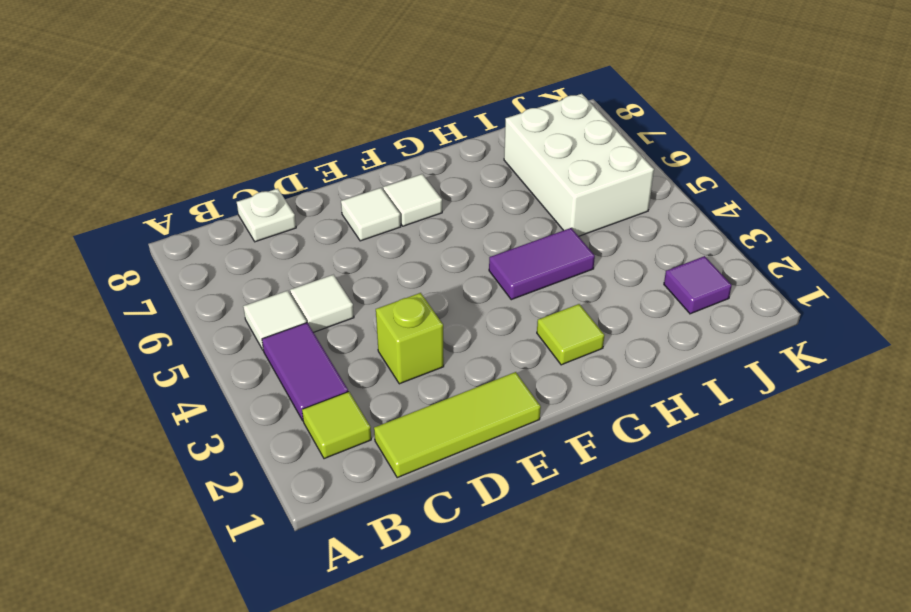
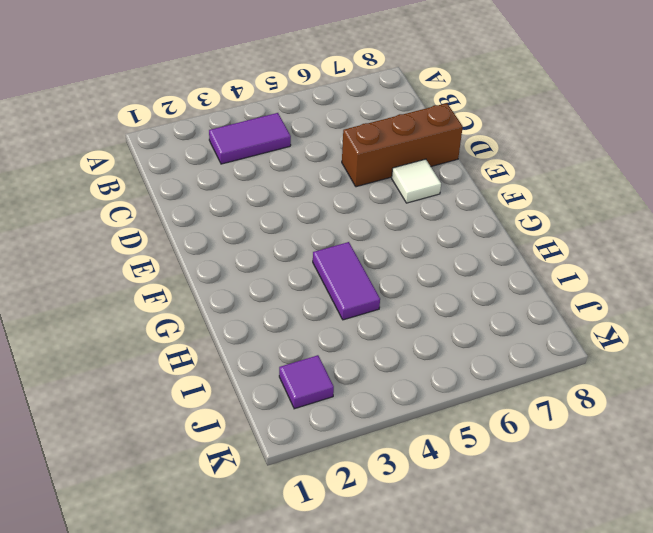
brown 1x3 brick [342,103,463,187] -> none
none -> lime 1x1 tile [302,392,371,459]
none -> white 1x1 tile [243,291,307,351]
none -> lime 1x3 tile [374,372,541,478]

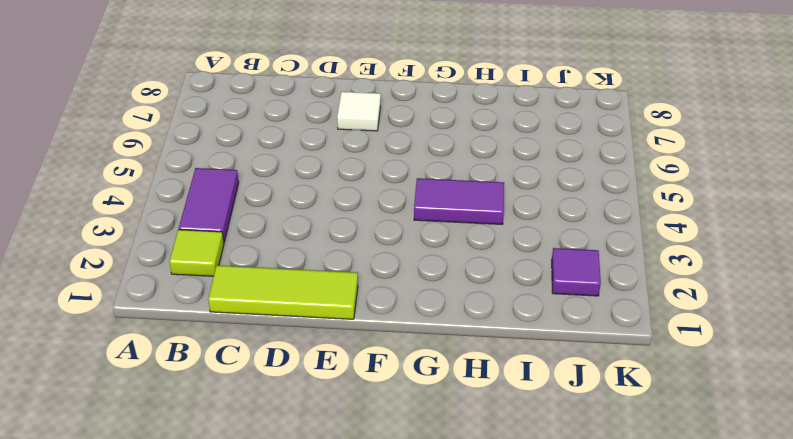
none -> white 1x1 tile [243,291,307,351]
none -> white 1x1 tile [290,275,354,332]
none -> white 1x1 plate [237,189,296,242]

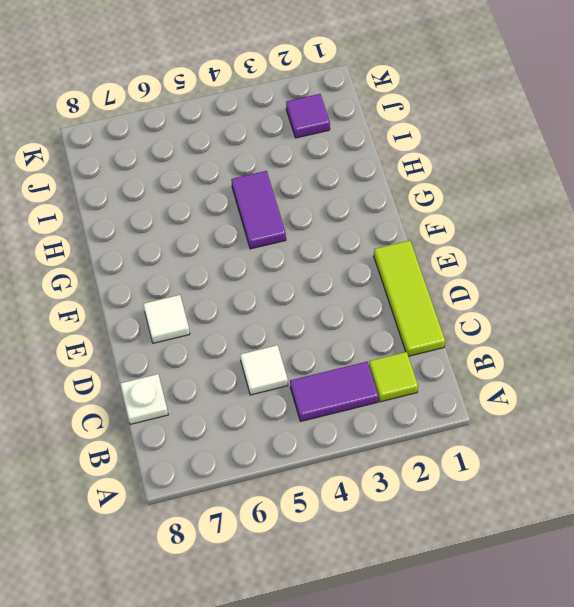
none -> white 1x1 tile [243,291,307,351]
none -> lime 1x1 brick [376,293,444,384]
none -> white 1x1 tile [383,174,442,226]

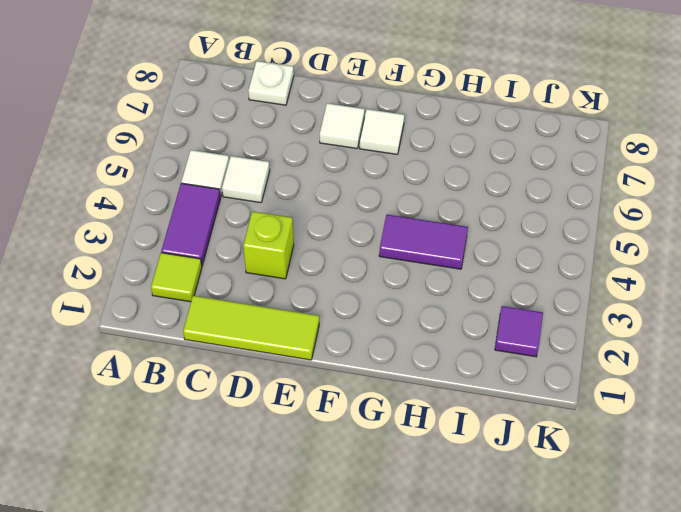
none -> lime 1x1 tile [537,304,604,365]
none -> white 2x3 brick [504,94,654,236]

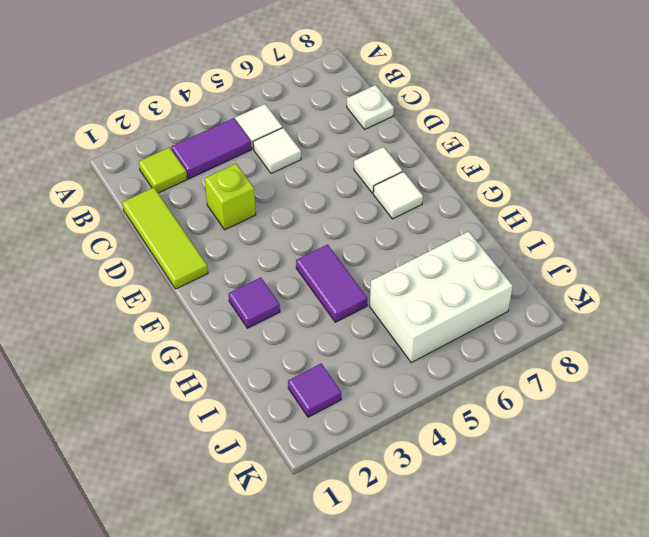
purple 1x1 tile [229,277,280,328] -> lime 1x1 tile [537,304,604,365]

